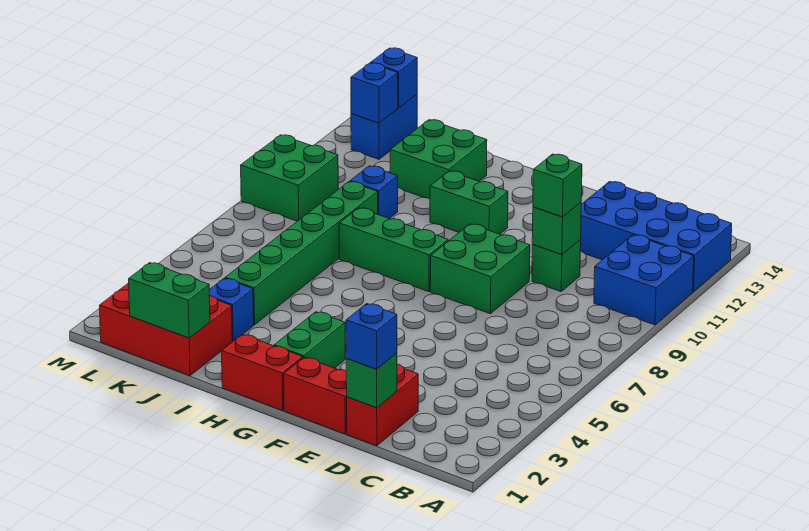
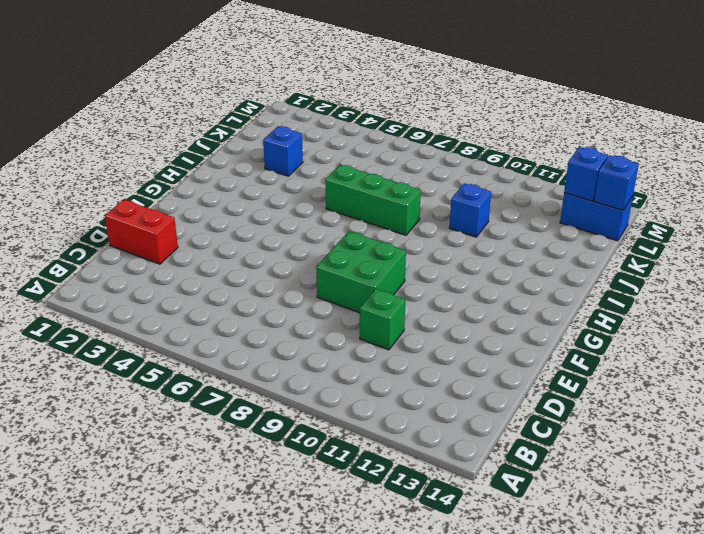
green 1x3 brick [325,165,421,235] -> green 1x3 brick turned to [339,208,448,292]
none -> blue 2x2 brick [594,235,694,325]
none -> blue 2x4 brick [580,182,732,292]
none -> red 1x2 brick [284,357,347,434]

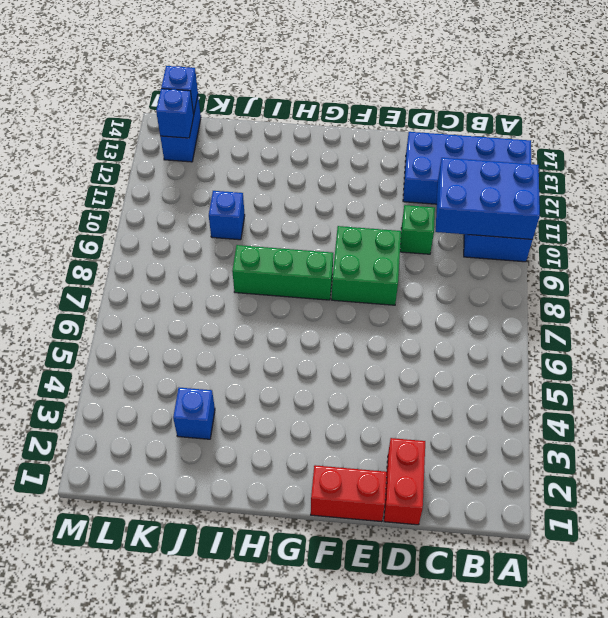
blue 2x3 brick [436,158,540,240] -> none
none -> red 1x2 brick [222,334,303,410]
none -> green 1x2 brick [274,312,346,368]
none -> green 1x2 brick [430,171,508,234]

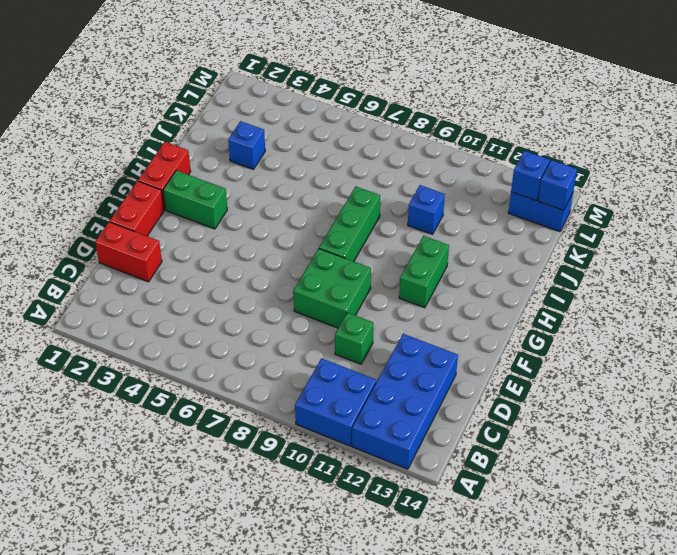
none -> green 2x2 brick [390,120,487,198]
none -> red 2x3 brick [99,283,232,376]
none -> green 1x6 brick [225,182,378,325]

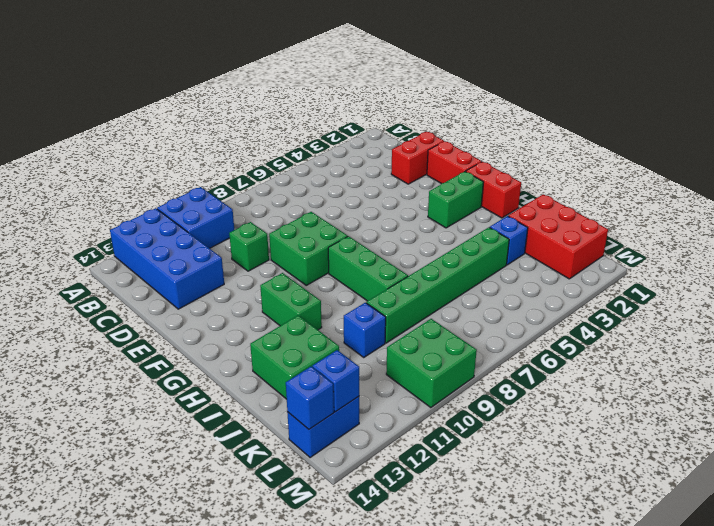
none -> green 1x1 brick [346,353,397,408]
none -> green 1x1 brick [532,202,581,255]
none -> green 1x2 brick [129,263,210,338]

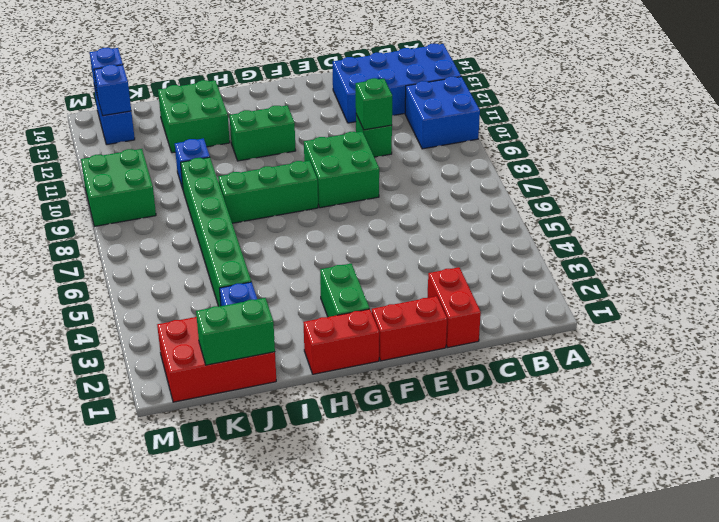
none -> green 1x1 brick [346,353,397,408]
none -> blue 1x1 brick [346,304,397,369]
none -> green 1x1 brick [533,154,582,217]

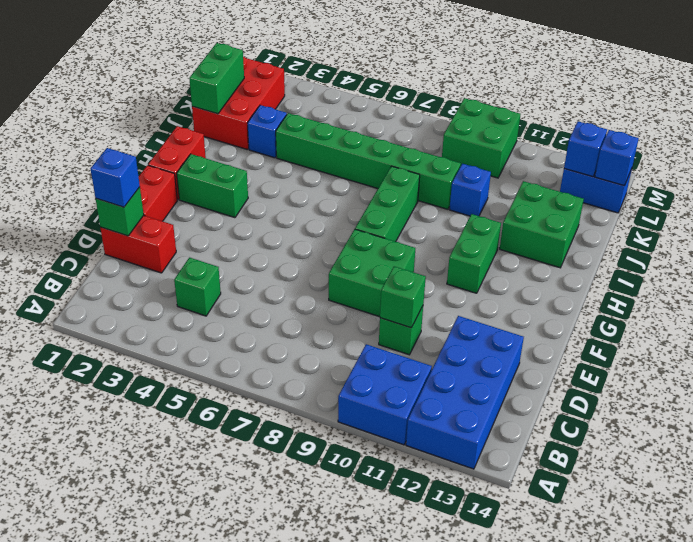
green 1x1 brick [174,257,221,316] -> green 1x1 brick moved to [533,154,582,217]

